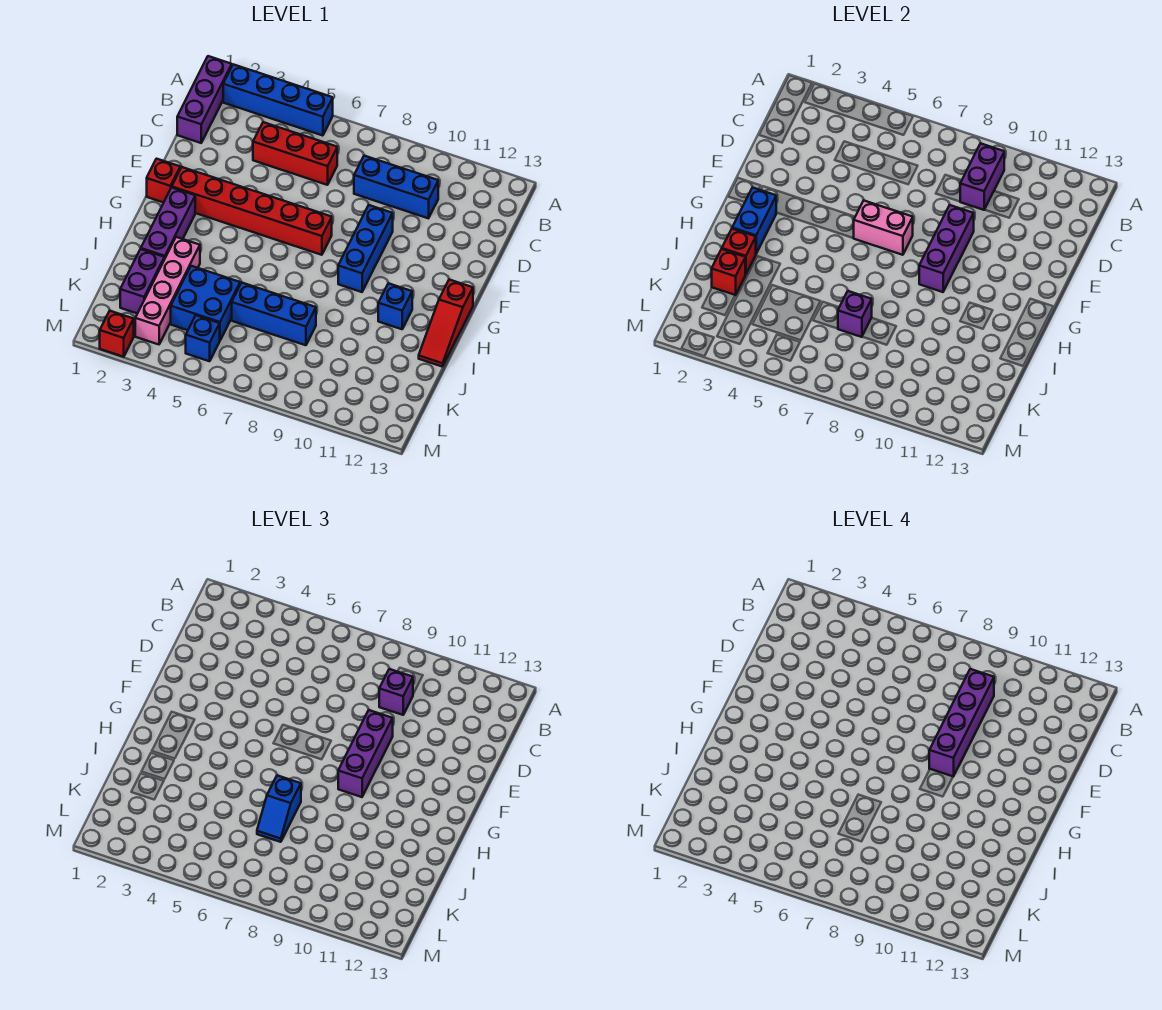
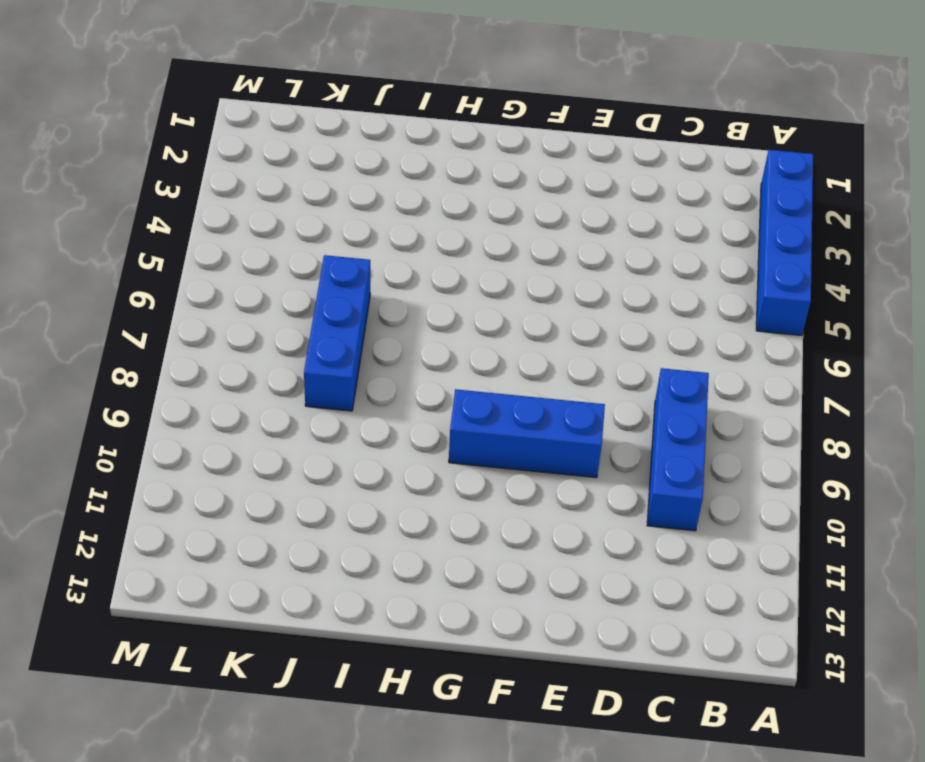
none -> purple 1x3 brick [177,56,232,143]
none -> red 1x3 brick [253,122,337,185]
none -> red 1x1 brick [147,159,180,203]

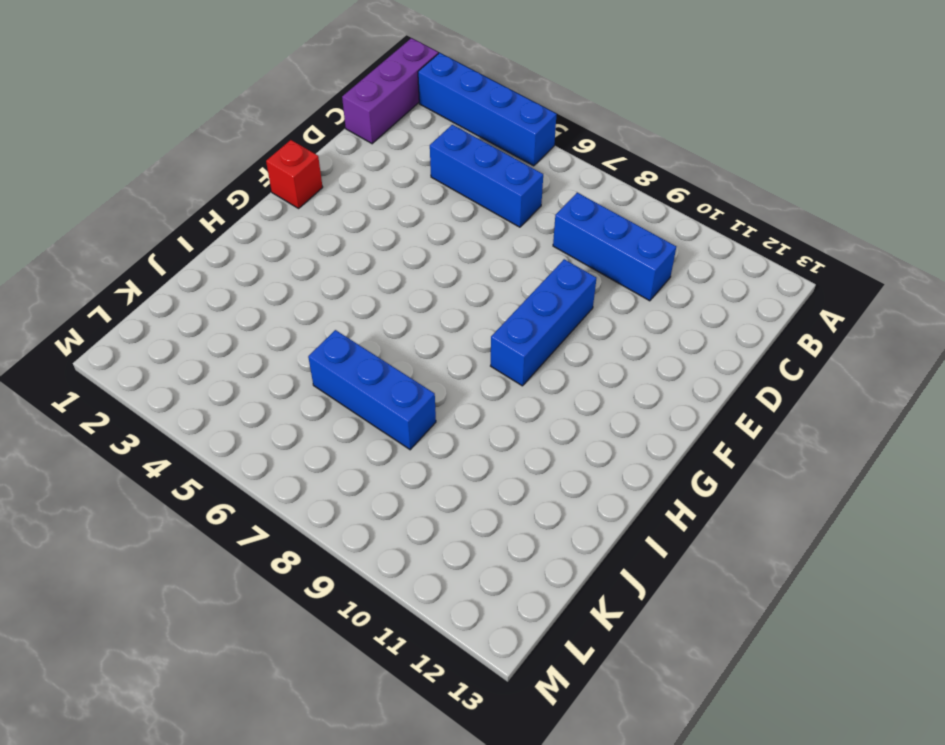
blue 1x3 brick [430,125,543,227] -> red 1x3 brick [253,122,337,185]
none -> red 1x6 brick [172,167,332,255]
none -> purple 1x3 brick [141,187,195,259]
none -> red 1x3 slope [419,280,473,367]

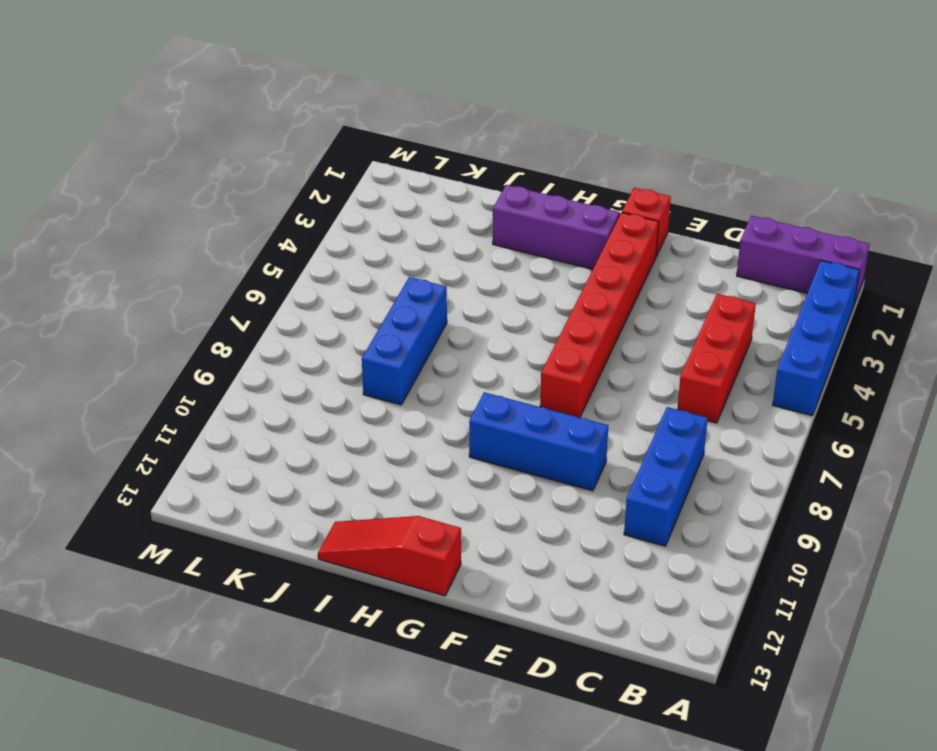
none -> blue 1x1 brick [378,283,412,329]
none -> pink 1x4 brick [135,237,200,344]
none -> purple 1x2 brick [120,249,164,313]

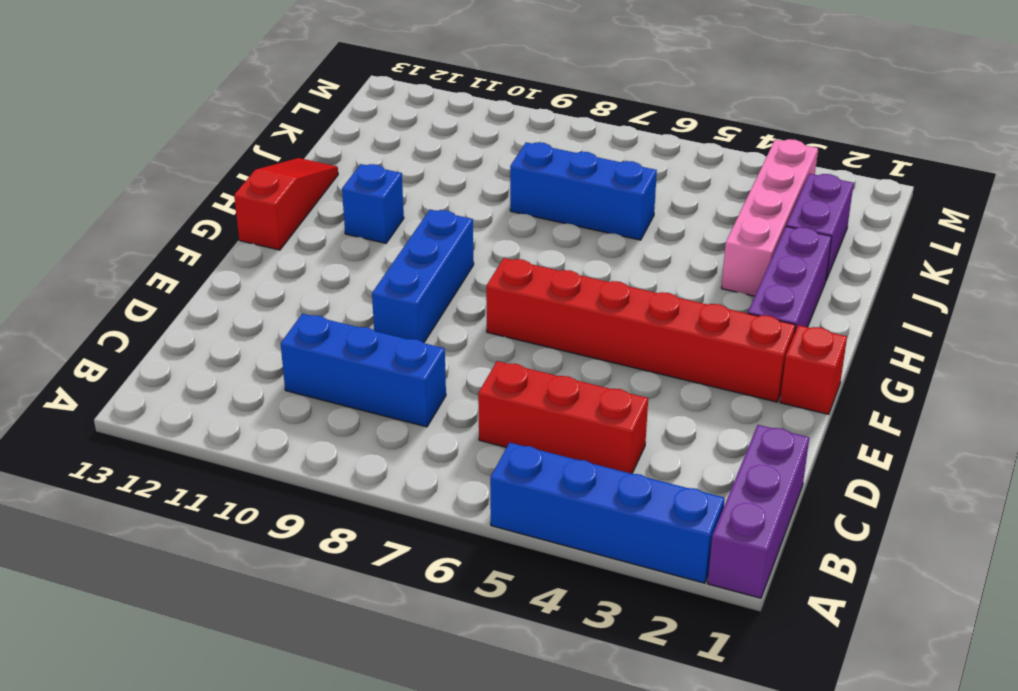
none -> blue 2x2 brick [171,266,240,340]
none -> blue 1x1 brick [186,315,220,361]
none -> red 1x1 brick [100,311,134,357]

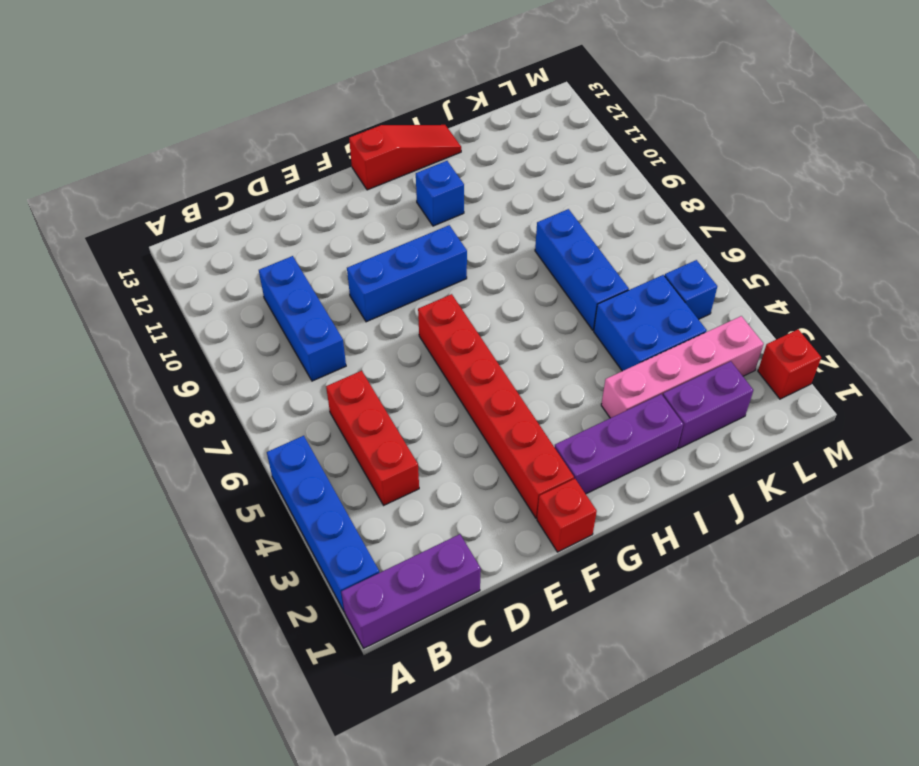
none -> purple 1x2 brick [960,143,1004,210]
none -> purple 1x3 brick [919,205,974,292]
none -> pink 1x2 brick [854,200,913,255]

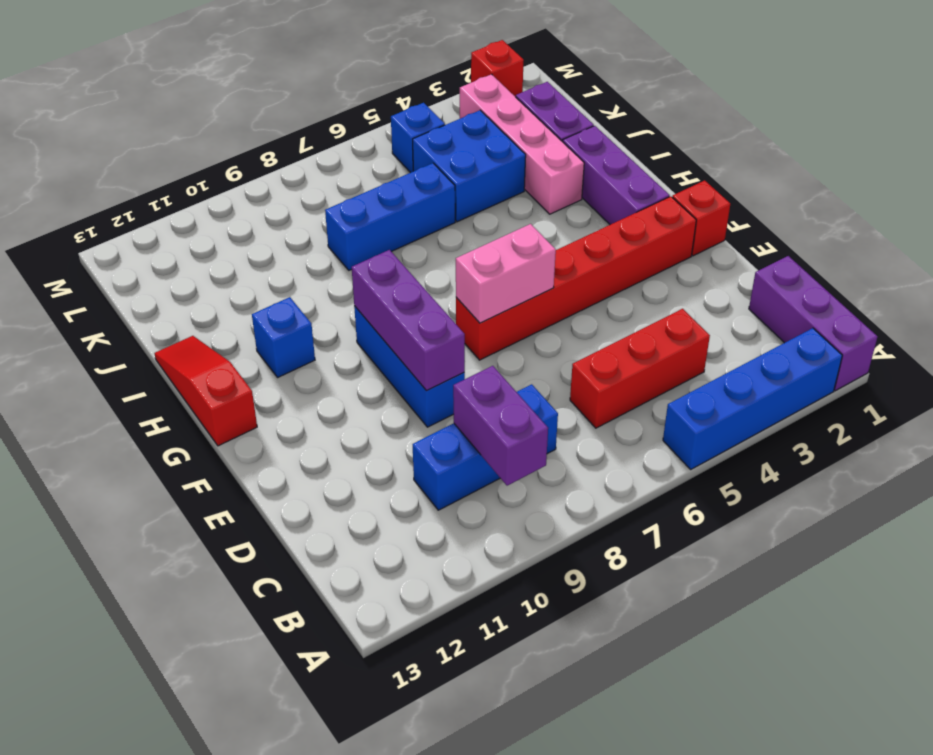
none -> blue 1x2 brick [732,187,776,253]
none -> red 1x1 brick [722,229,756,275]
none -> red 1x1 brick [712,249,745,295]

